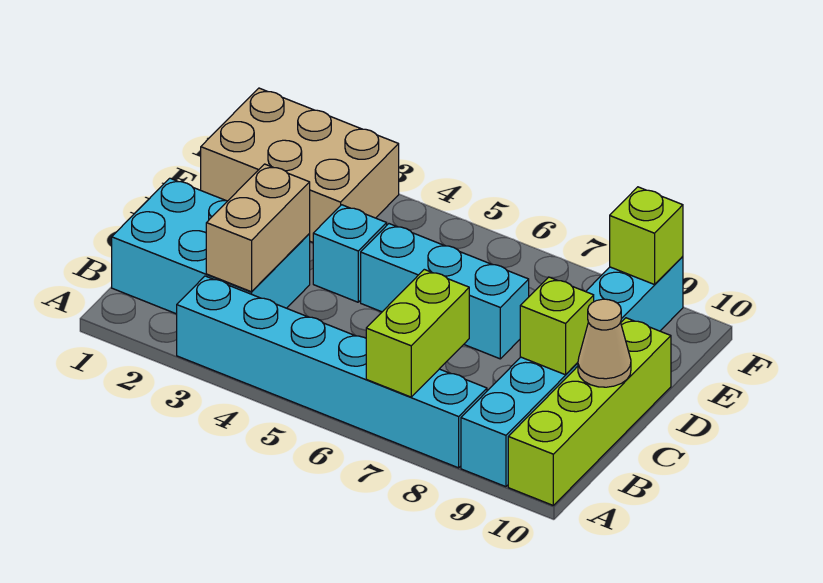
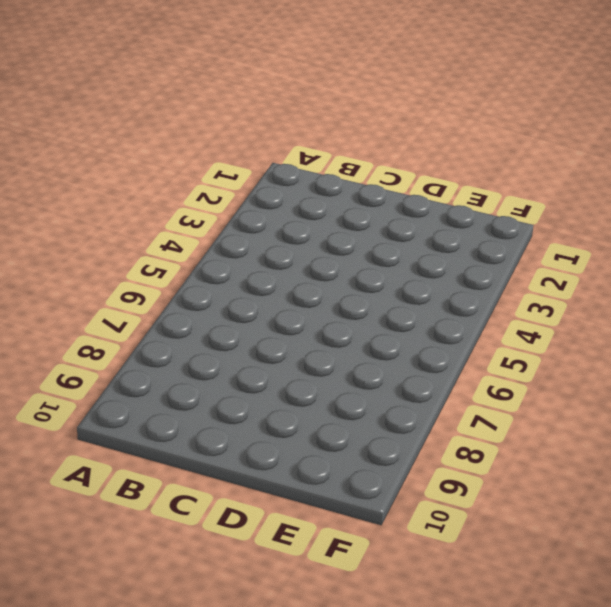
none -> cyan 1x6 brick [177,276,487,468]
none -> cyan 1x6 brick [461,257,683,487]
none -> lime 1x4 brick [508,318,671,505]

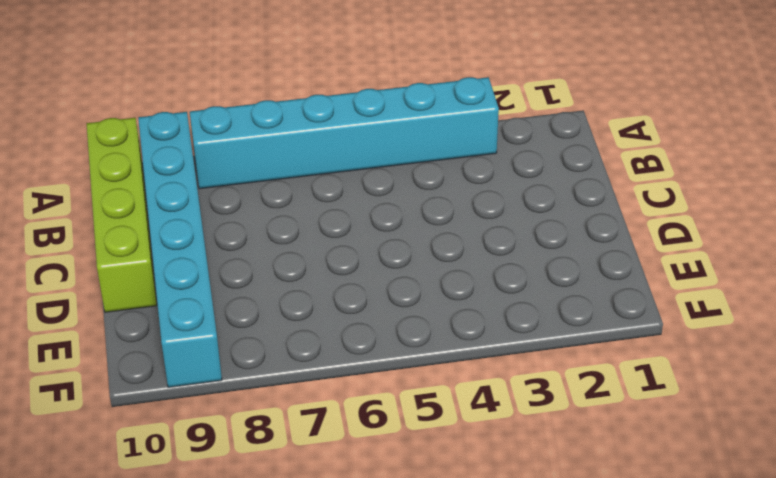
none -> cyan 2x3 brick [112,178,310,314]
none -> cyan 1x1 brick [313,205,387,302]
none -> cyan 1x3 brick [361,224,529,359]

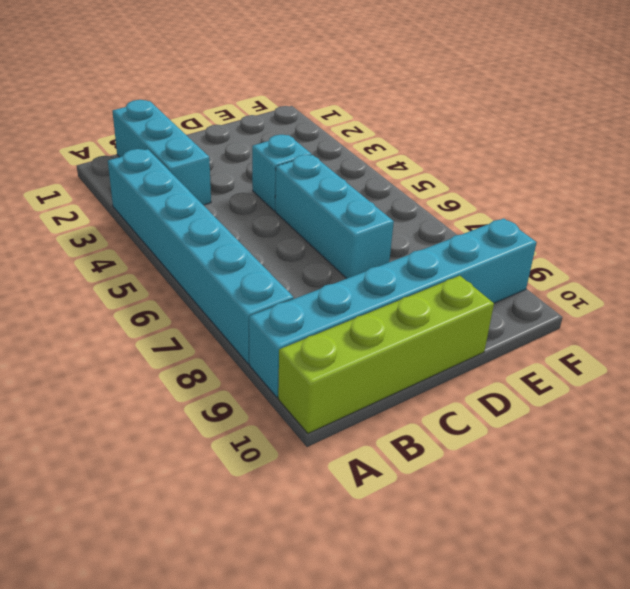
cyan 1x3 brick [112,100,211,205] -> cyan 2x3 brick [112,178,310,314]
none -> tan 2x3 brick [201,88,399,242]
none -> lime 1x2 brick [366,269,469,397]
none -> tan 1x2 brick [206,164,310,292]

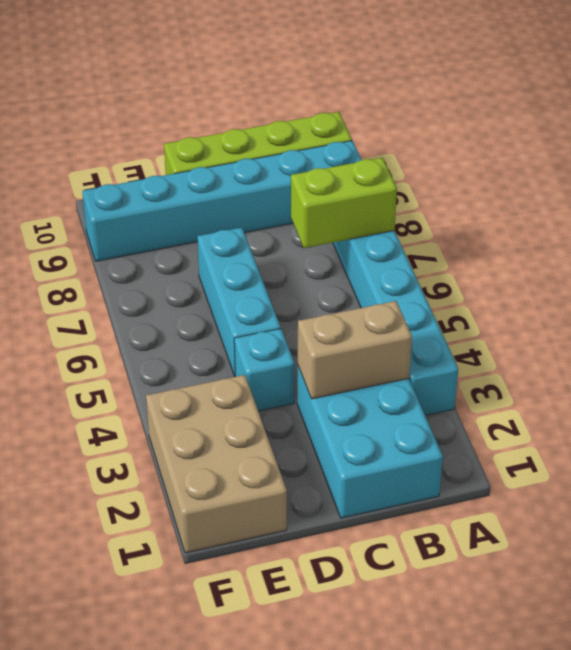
none -> lime 1x1 brick [520,277,594,375]
none -> tan 1x1 cone [578,299,631,387]
none -> lime 1x1 brick [610,187,683,285]

